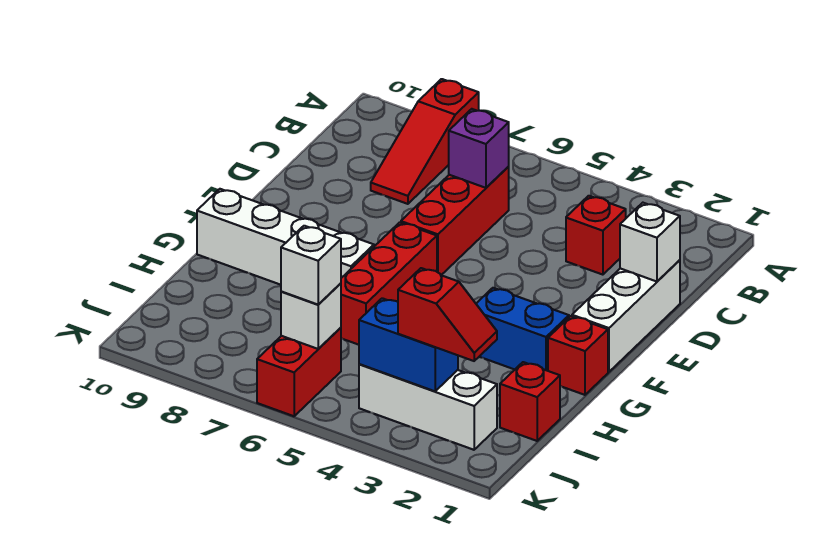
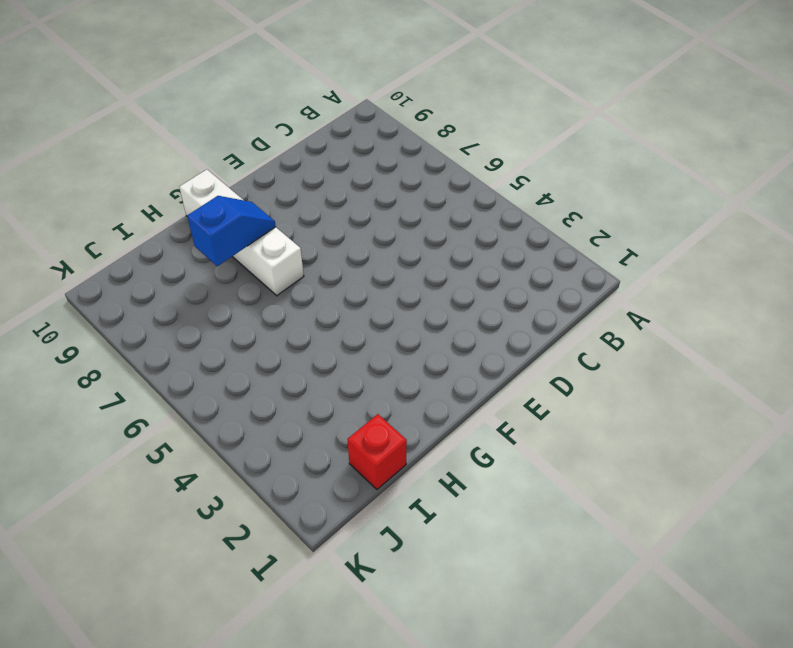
blue 1x2 slope [187,196,276,266] -> none
none -> red 1x3 slope [371,79,479,204]
none -> red 1x1 brick [566,196,626,275]
none -> red 1x3 brick [401,167,509,275]

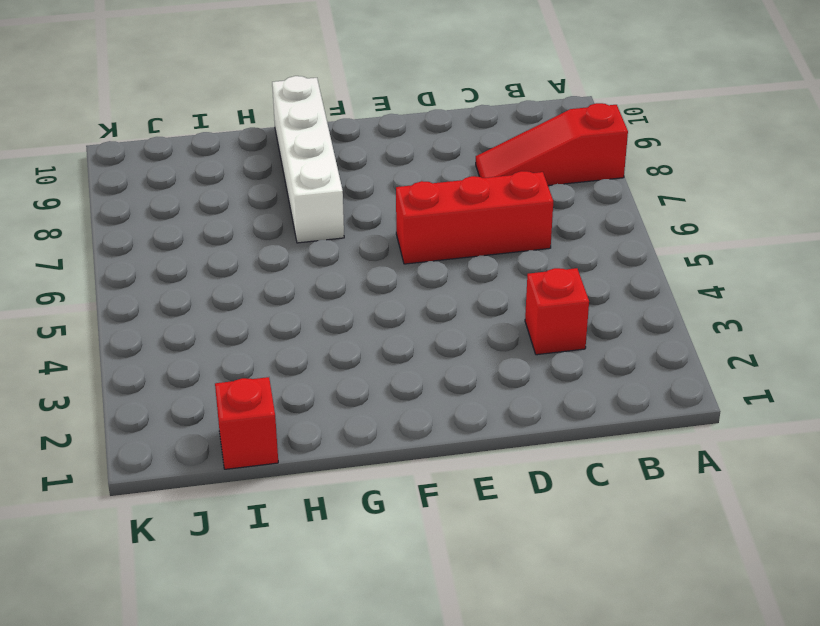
none -> white 1x3 brick [572,260,680,372]
none -> red 1x3 brick [341,222,437,345]
none -> red 1x1 brick [548,316,608,395]

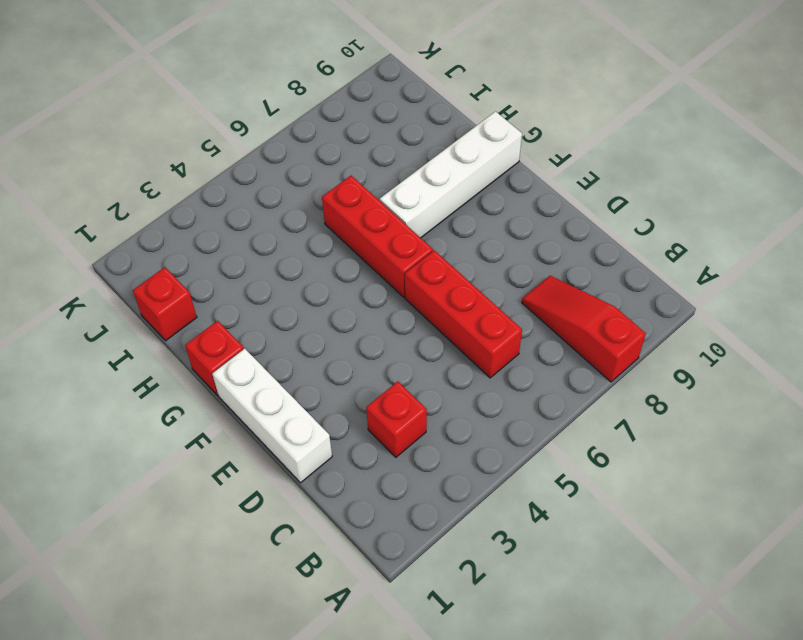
none -> blue 1x2 brick [476,288,569,371]
none -> white 1x3 brick [359,364,497,450]
none -> red 1x2 brick [257,328,341,416]

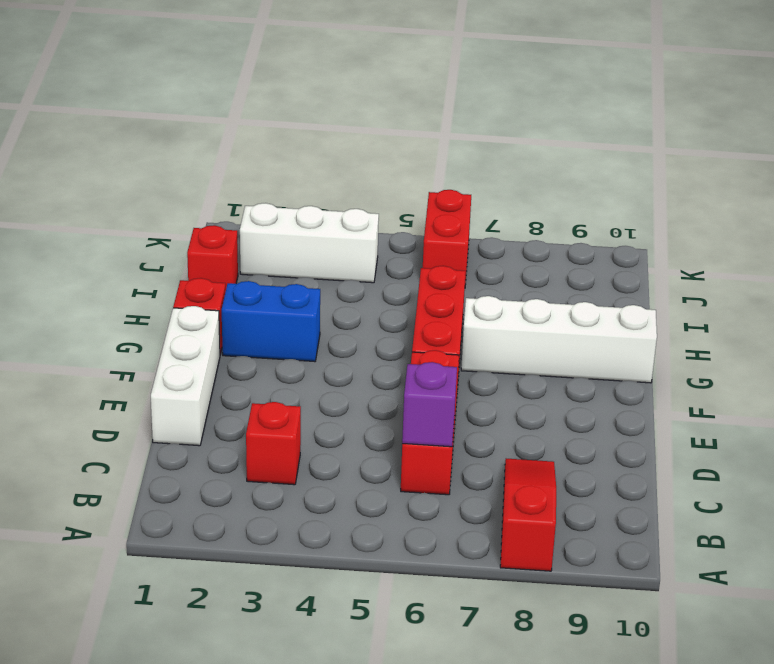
none -> white 1x1 brick [620,203,680,282]
none -> blue 1x2 brick [359,298,458,391]
none -> white 1x1 brick [281,283,341,349]

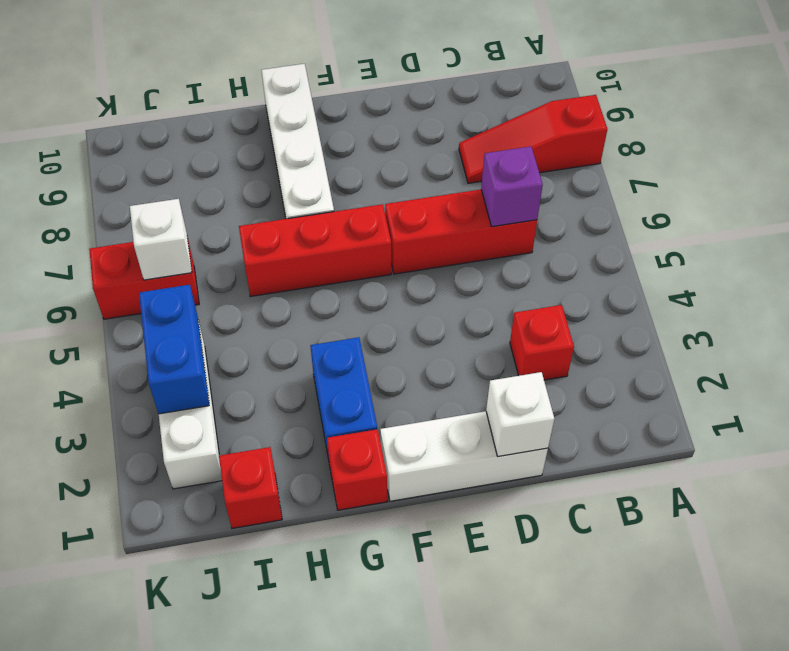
none -> red 1x2 slope [398,268,497,361]
none -> white 1x1 brick [281,226,341,305]

